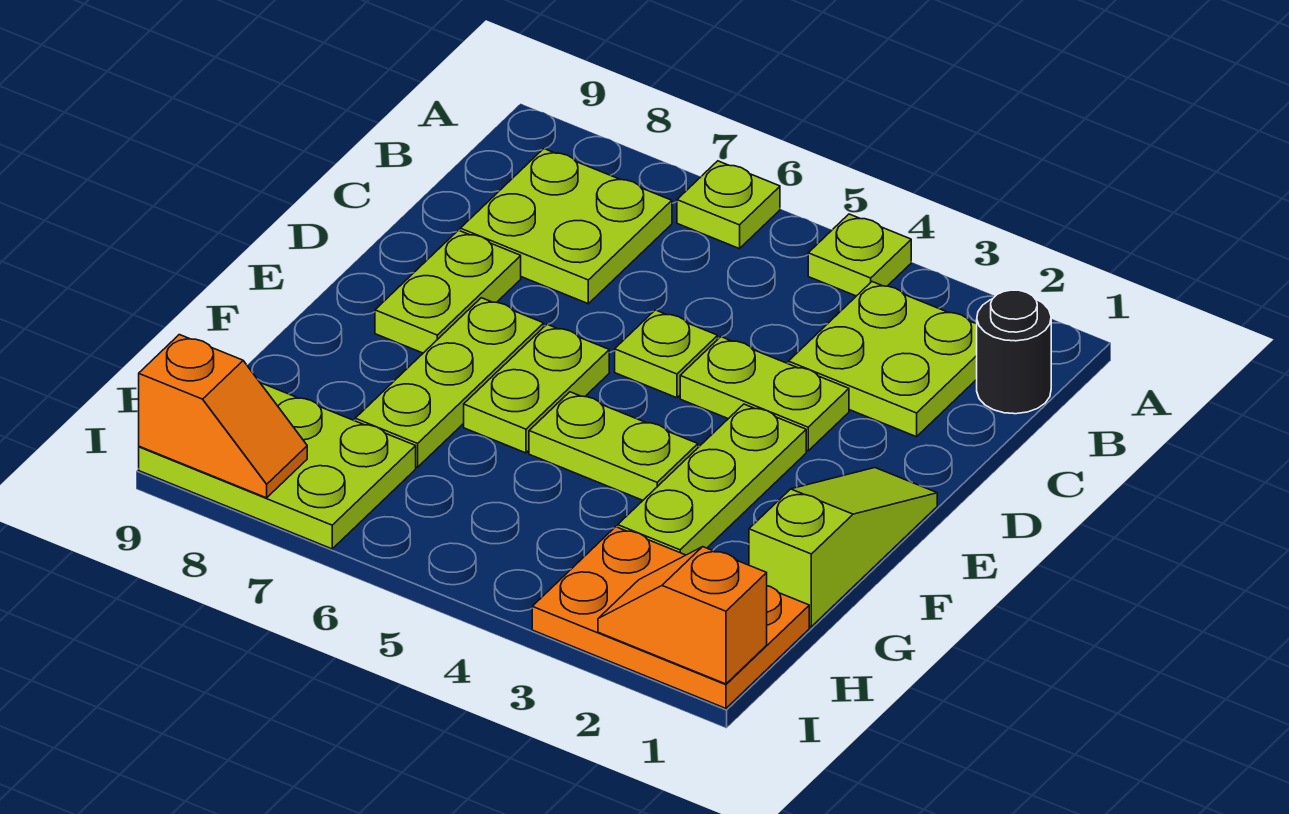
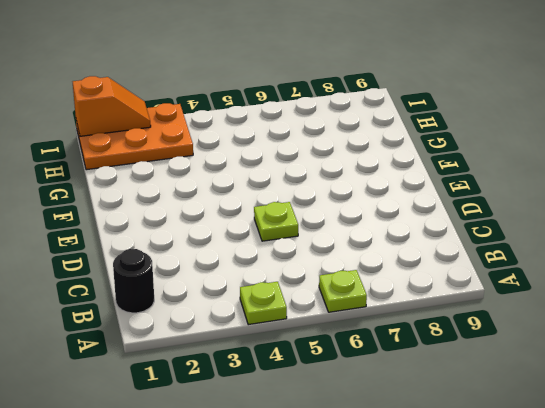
none -> lime 2x2 plate [789,282,977,437]
none -> lime 2x2 plate [460,149,672,304]
none -> lime 1x2 plate [680,337,849,451]

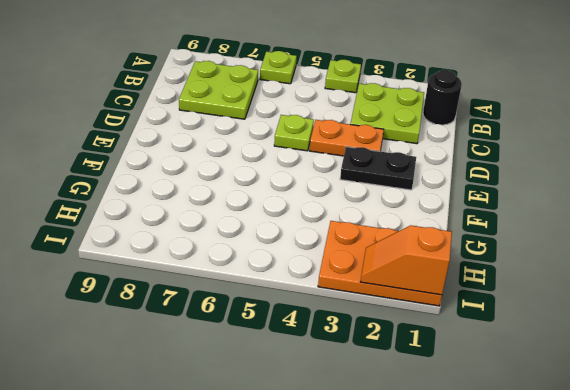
orange 1x2 plate [310,120,384,156] -> lime 1x2 plate [680,337,849,451]
black 1x2 plate [340,147,416,190] -> lime 1x3 plate [618,404,806,555]
none -> lime 1x2 plate [375,230,521,353]
none -> lime 1x3 slope [749,468,937,627]
none -> lime 1x2 plate [464,324,609,453]

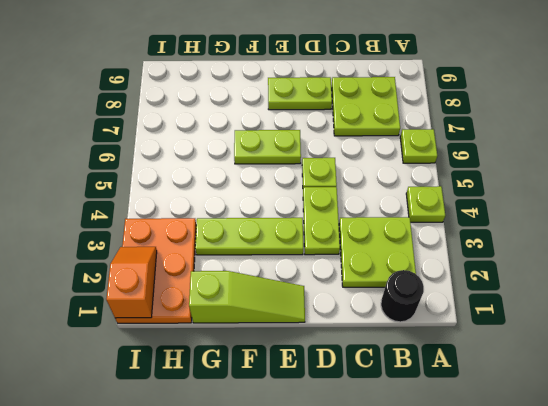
none -> lime 1x3 plate [355,298,544,467]
none -> lime 1x2 plate [529,392,698,500]
none -> lime 2x3 plate [139,383,416,549]

